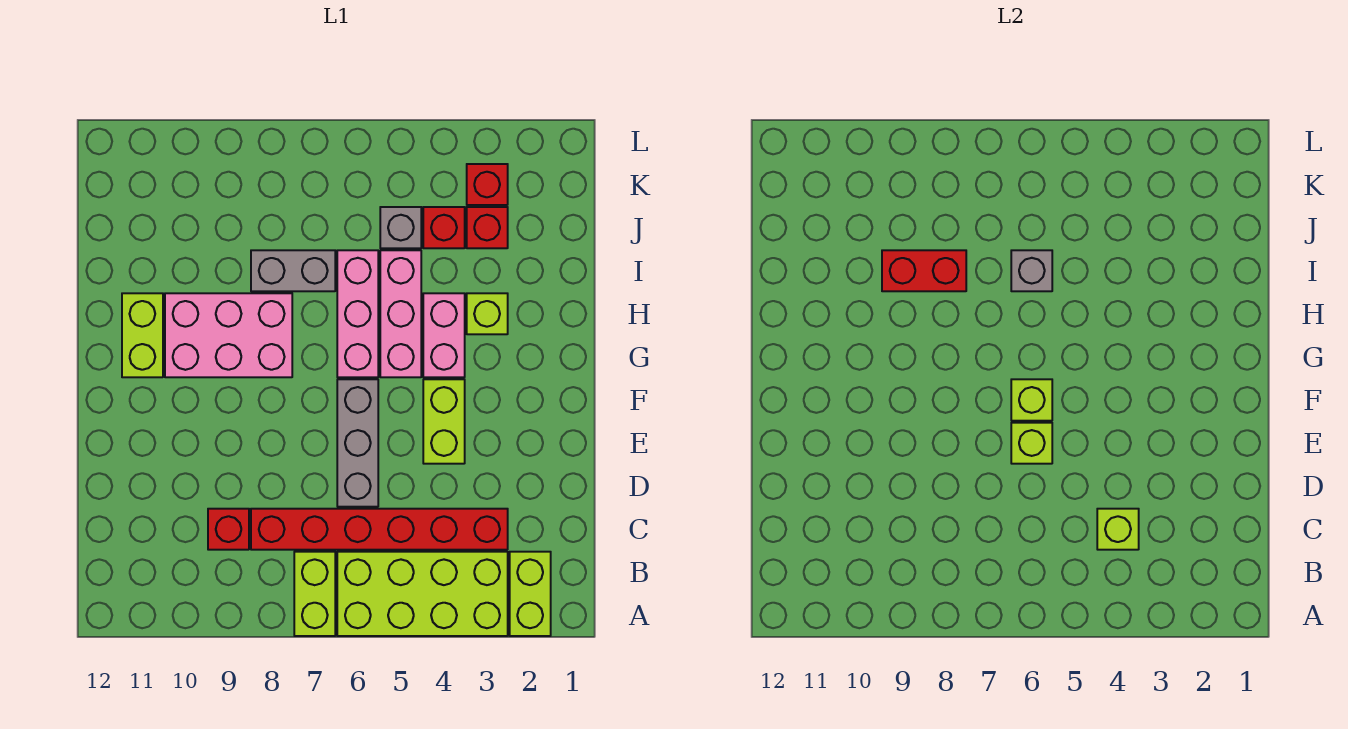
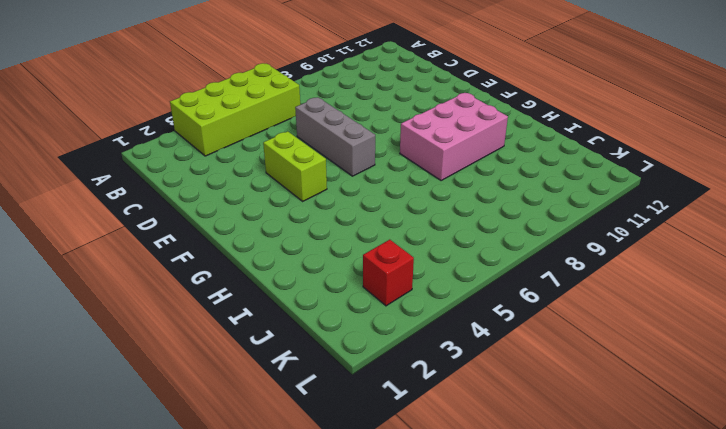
none -> lime 1x2 brick [510,552,551,636]
none -> lime 1x2 brick [294,552,335,636]
none -> red 1x6 brick [251,509,508,550]

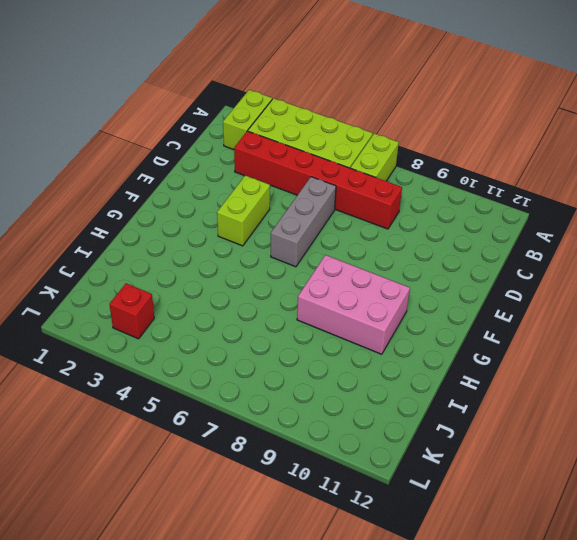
none -> red 1x1 brick [208,509,249,550]
none -> pink 1x2 brick [423,293,465,377]
none -> pink 1x3 brick [380,250,421,377]

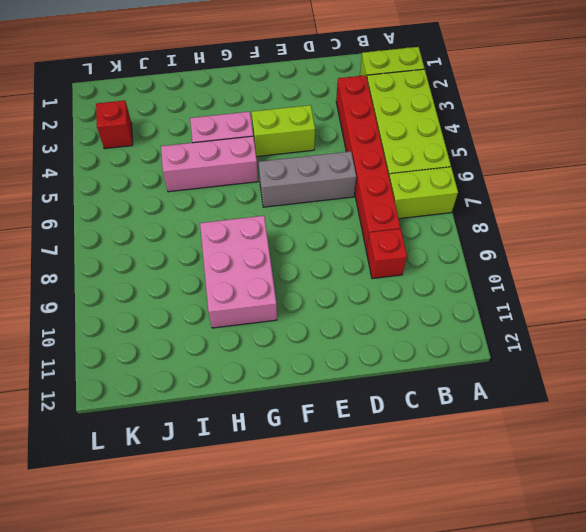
none -> pink 1x3 brick [337,250,378,377]
none -> lime 1x2 brick [122,293,163,377]
none -> lime 1x1 brick [467,293,508,334]

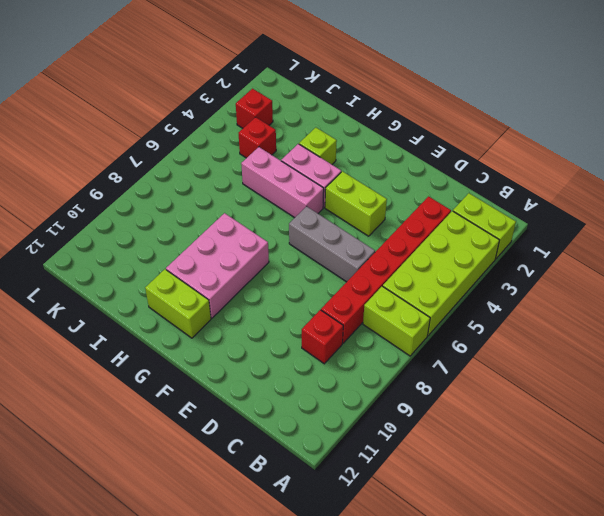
none -> pink 1x3 brick [337,250,378,377]
none -> grey 1x2 brick [251,250,335,291]
none -> red 1x1 brick [467,207,508,248]

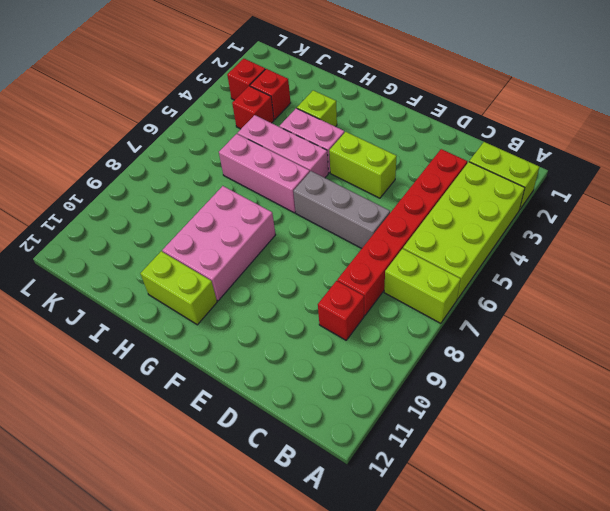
none -> grey 1x2 brick [251,250,335,291]
none -> grey 1x1 brick [380,207,421,248]
none -> lime 1x1 brick [1097,509,1139,550]

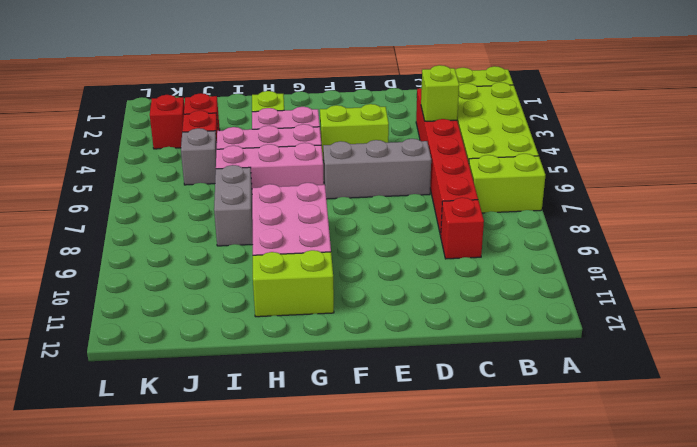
none -> lime 1x1 brick [1011,423,1052,464]
none -> lime 1x1 brick [1011,379,1052,421]
none -> grey 1x1 brick [1011,250,1052,291]

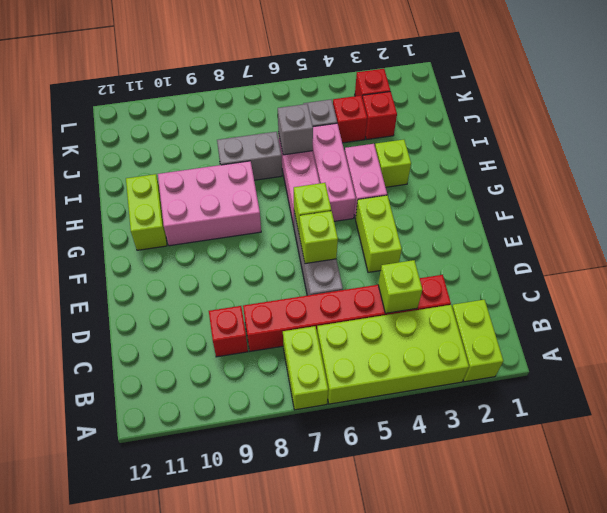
none -> red 1x2 brick [882,250,966,291]

